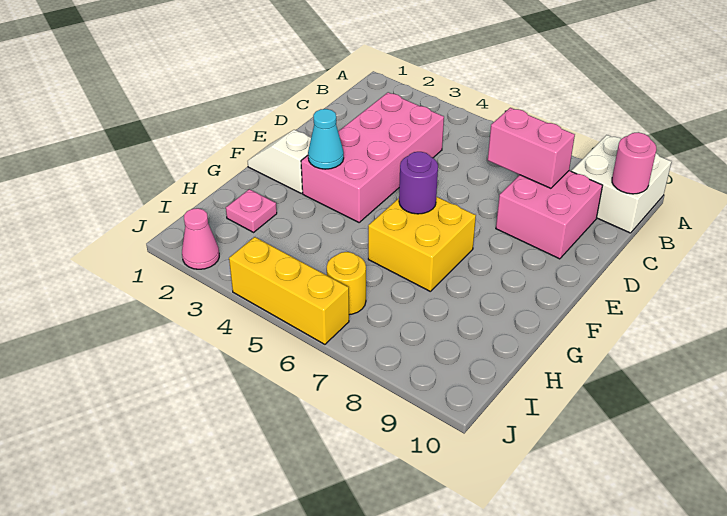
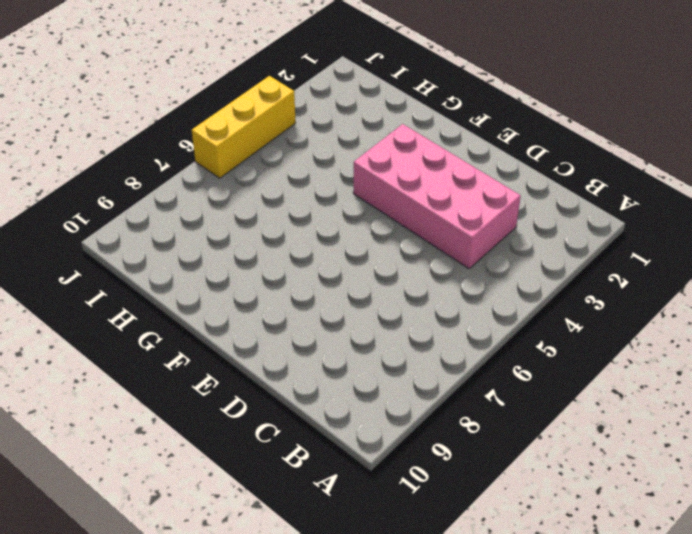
none -> white 2x2 brick [571,135,671,233]
none -> pink 2x2 brick [496,171,603,259]
none -> white 1x2 slope [248,130,311,193]

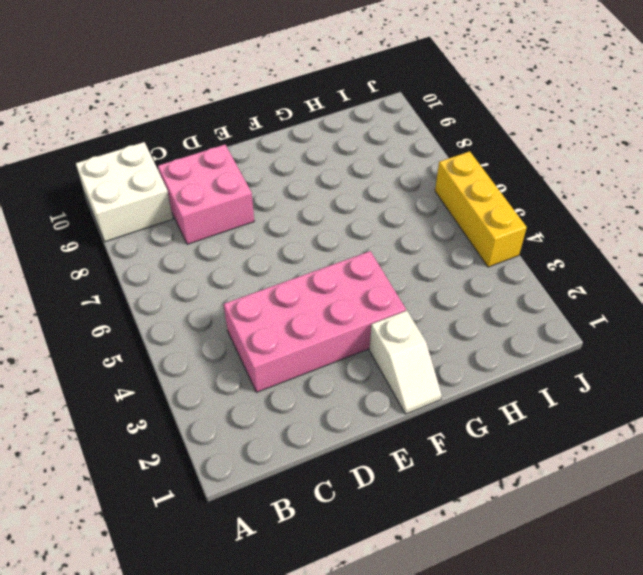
none -> yellow 2x2 brick [368,197,476,291]
none -> pink 1x1 plate [226,189,277,232]
none -> yellow 1x1 round brick [327,252,366,315]

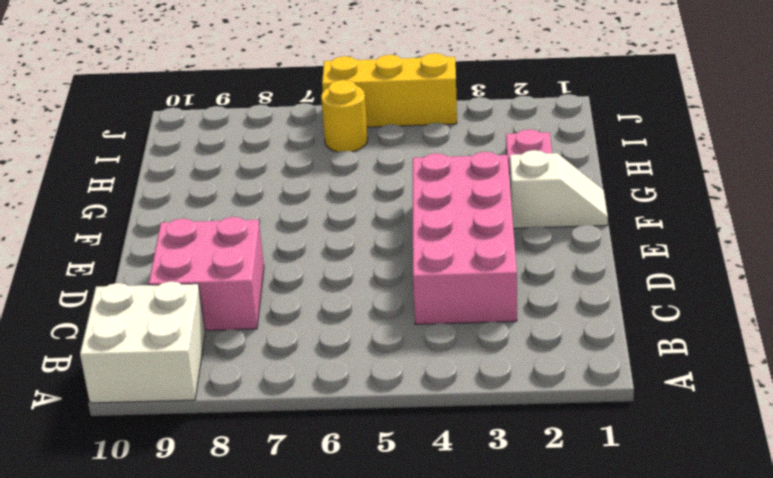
none -> yellow 2x2 brick [368,197,476,291]
none -> pink 1x1 cone [182,208,219,269]
none -> pink 1x1 round brick [612,132,656,194]

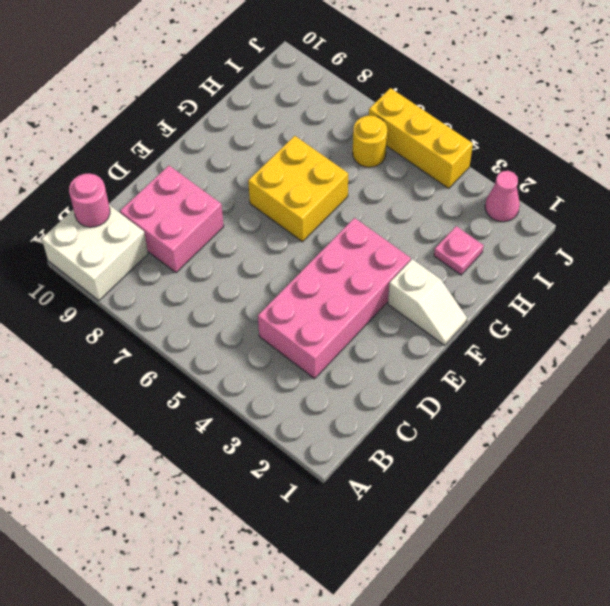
none -> pink 1x2 brick [488,108,575,188]
none -> cyan 1x1 cone [308,109,344,169]
none -> purple 1x1 round brick [399,152,438,214]

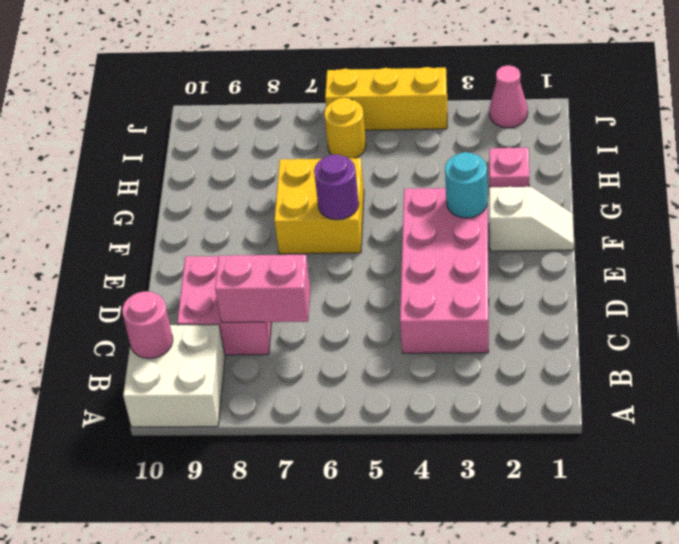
cyan 1x1 round brick [445,152,487,218] -> cyan 1x1 cone [308,109,344,169]

